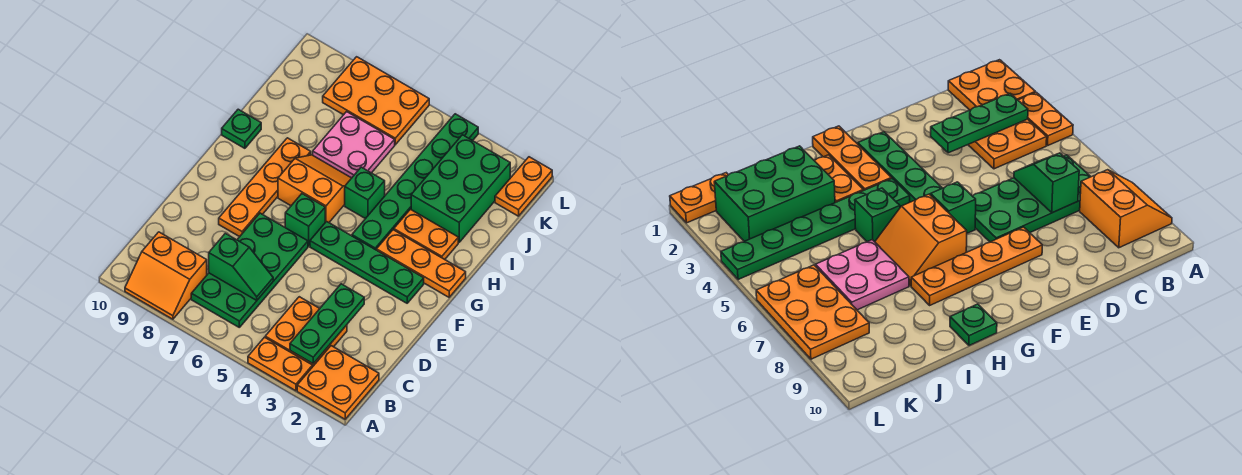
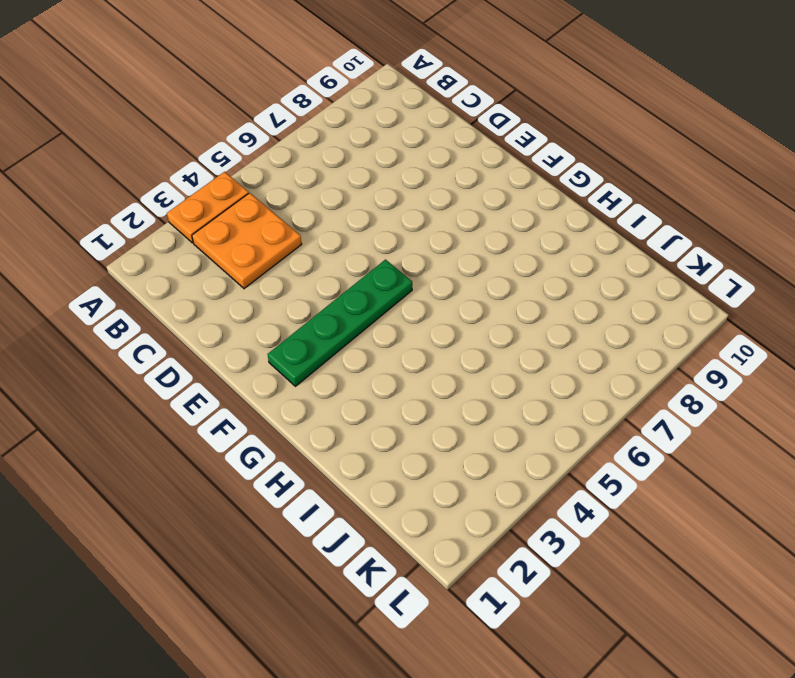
none -> orange 2x2 plate [297,346,379,419]
none -> orange 2x2 slope [125,232,207,319]
none -> green 2x4 plate [191,213,308,327]

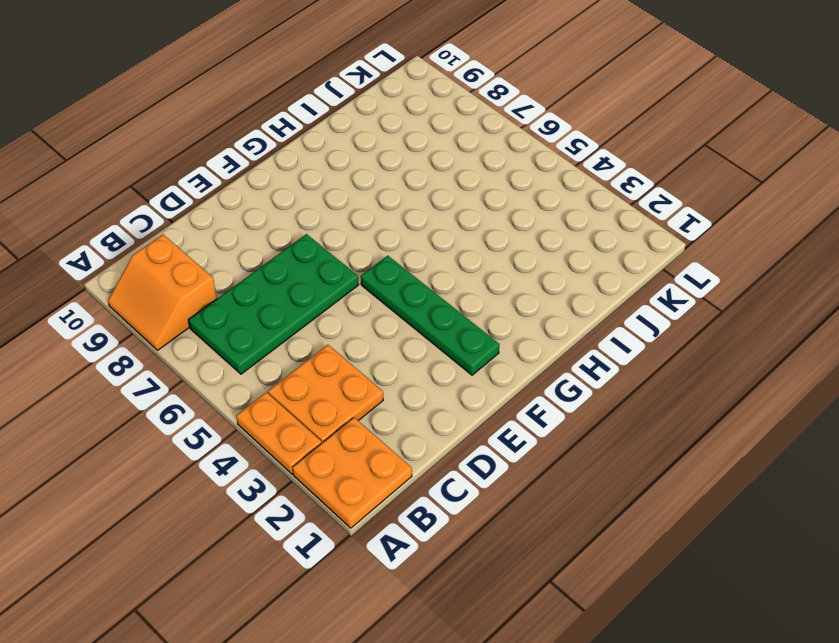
none -> orange 1x4 plate [219,138,311,237]
none -> green 1x1 brick [285,194,325,246]
none -> orange 1x3 plate [377,230,466,297]

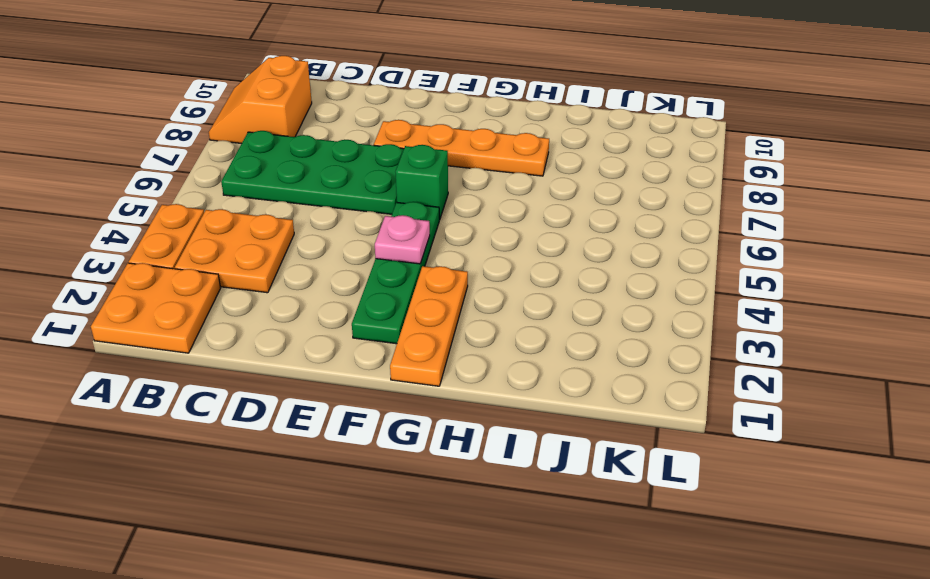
pink 1x1 plate [375,215,430,264] -> none
none -> green 1x6 plate [352,114,478,250]
none -> orange 2x2 slope [278,155,351,222]
none -> orange 1x2 plate [394,209,458,259]

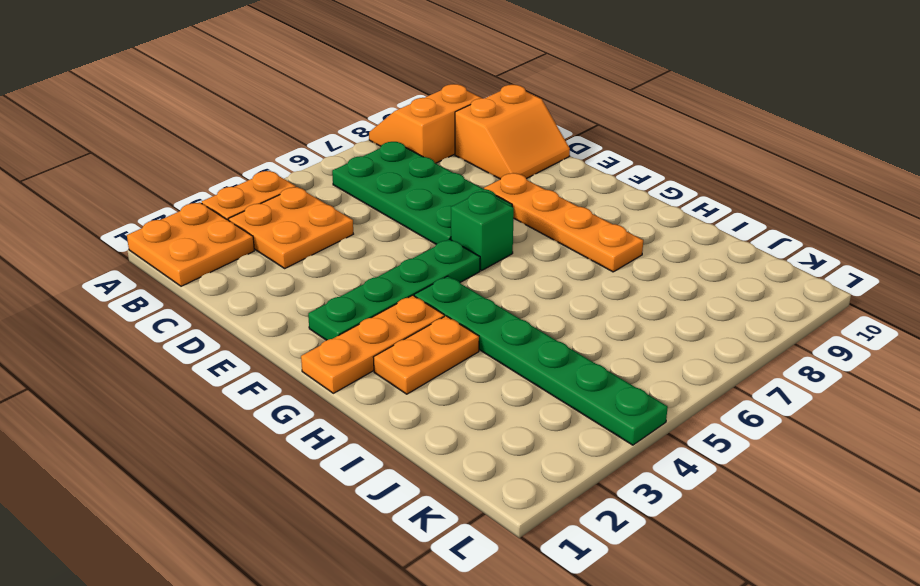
orange 2x2 slope [455,85,570,179] -> orange 2x2 slope moved to [278,155,351,222]
none -> green 1x1 brick [345,167,385,219]
none -> green 1x1 plate [222,109,261,148]
none -> green 2x3 brick [411,135,510,242]

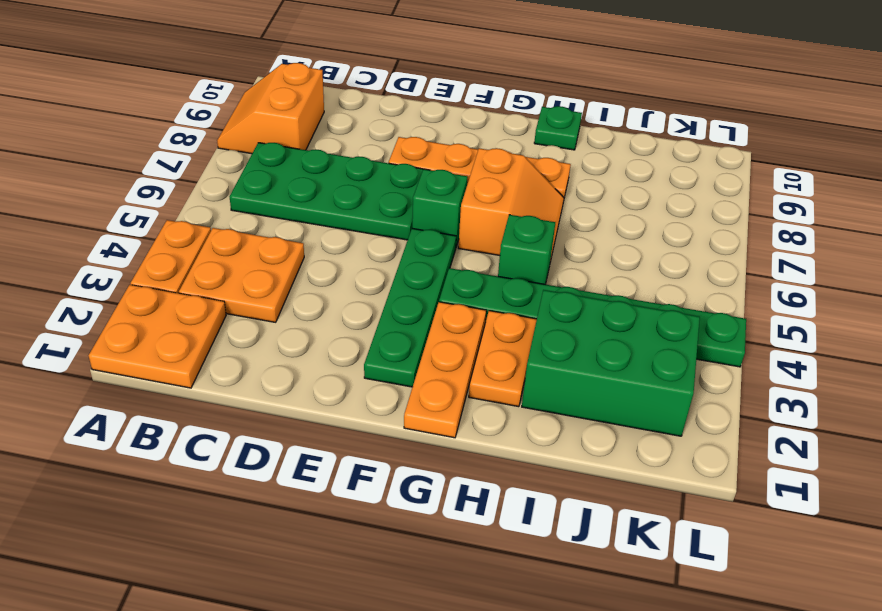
none -> pink 2x2 plate [313,112,395,178]
none -> orange 1x2 plate [495,157,552,216]
none -> orange 2x3 plate [323,57,429,145]

